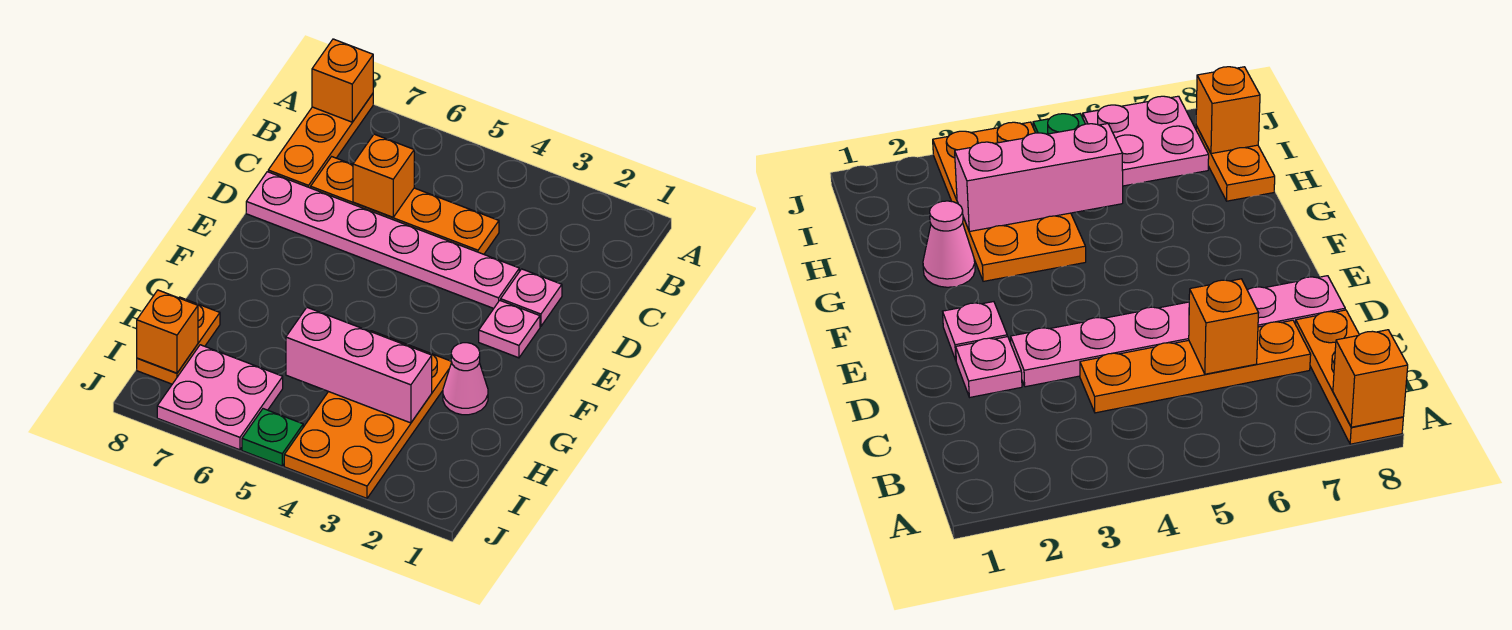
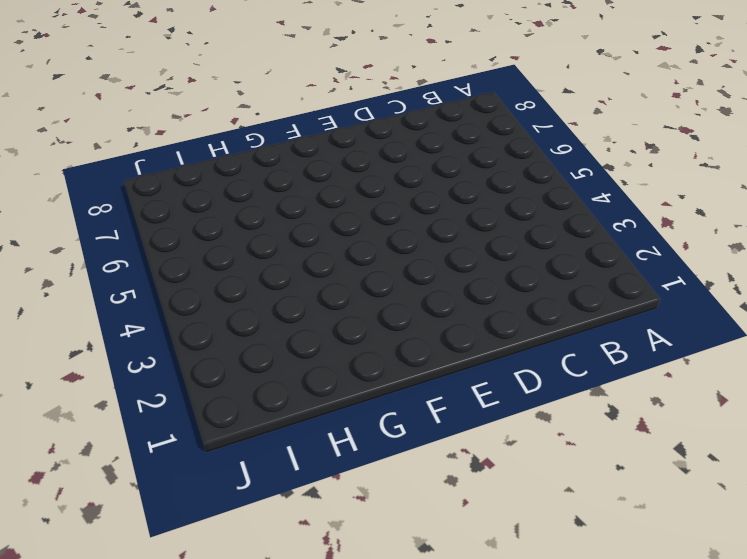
none -> orange 1x3 plate [268,94,373,188]
none -> orange 1x4 plate [311,157,499,254]
none -> pink 1x1 plate [501,269,562,326]

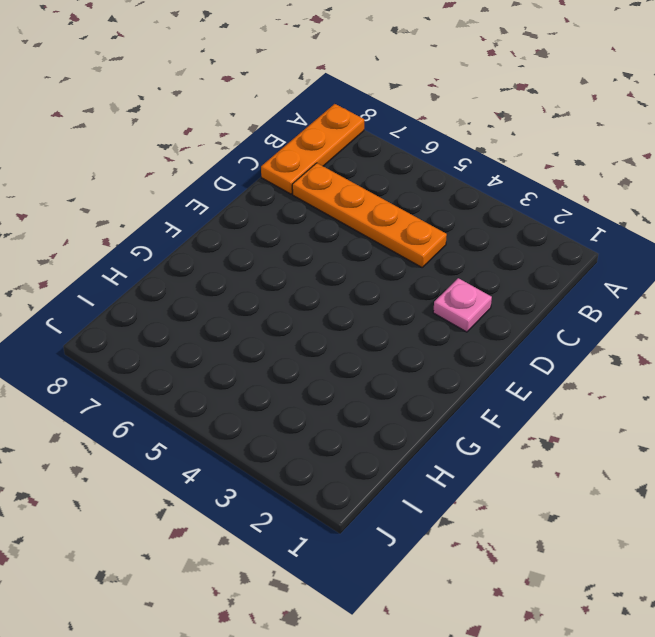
none -> pink 1x6 plate [246,172,519,308]
none -> pink 1x1 plate [479,300,540,358]
none -> pink 1x1 cone [443,343,488,415]

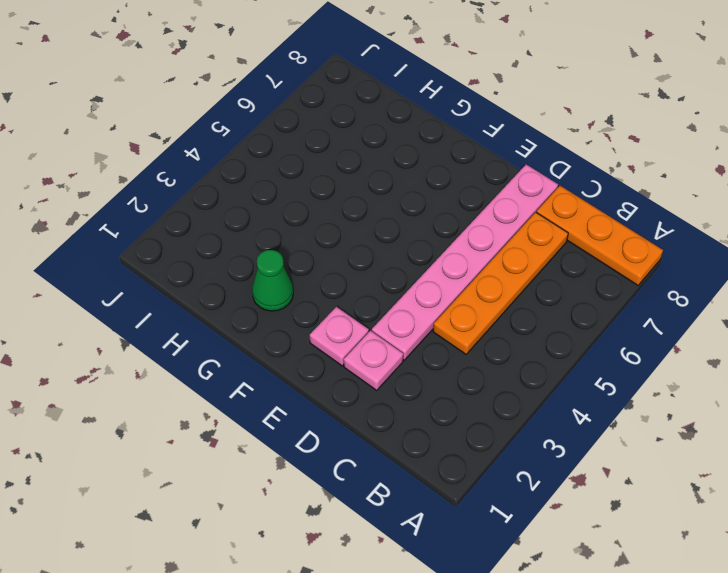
green 1x1 cone [252,250,293,311] -> pink 1x1 cone [443,343,488,415]
none -> orange 2x4 plate [284,331,452,498]
none -> orange 1x2 plate [137,297,220,384]
none -> pink 2x2 plate [157,345,283,450]

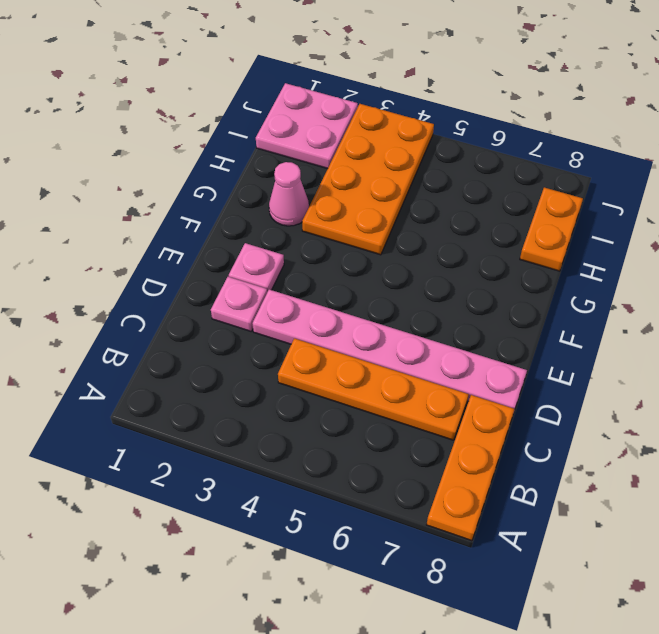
pink 2x2 plate [256,83,358,169] -> pink 2x2 plate moved to [157,345,283,450]
none -> green 1x1 plate [242,409,303,466]
none -> orange 1x1 brick [312,39,373,122]
none -> orange 1x1 brick [353,134,414,217]

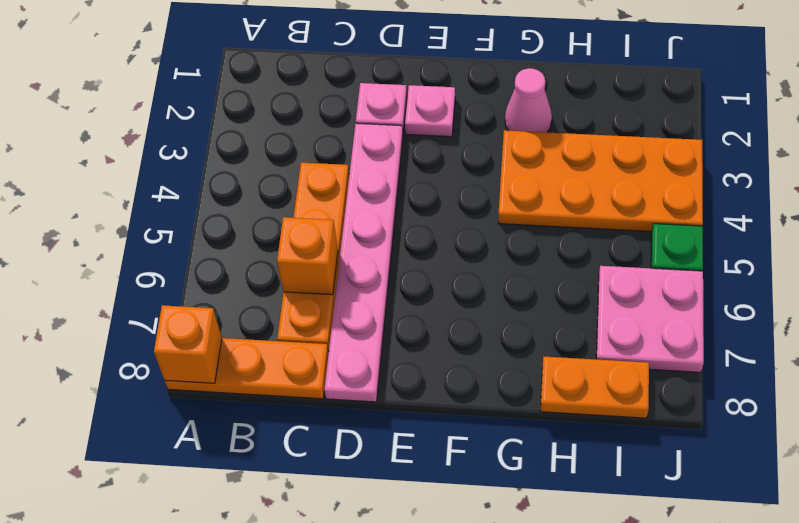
none -> pink 1x3 brick [286,307,432,423]
none -> orange 1x1 brick [137,290,198,373]

